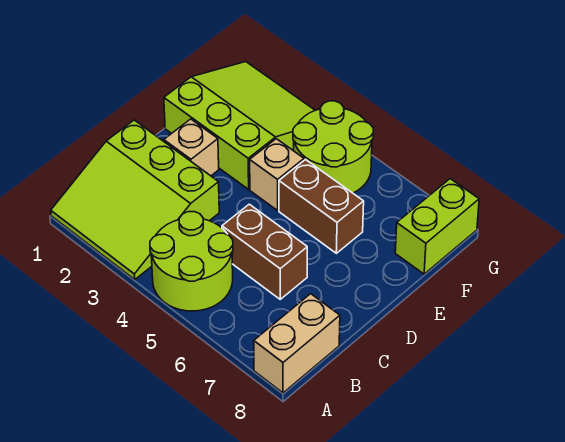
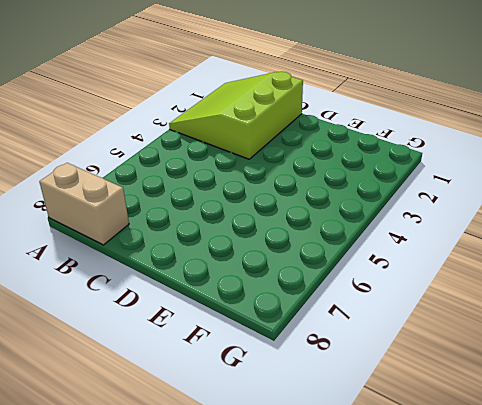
none -> lime 2x2 round brick [150,212,233,311]
none -> brown 1x2 brick [222,204,307,299]

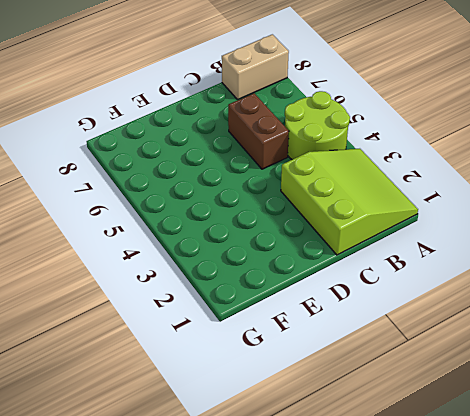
none -> tan 1x1 brick [164,119,219,176]
none -> lime 3x3 slope [164,62,315,189]

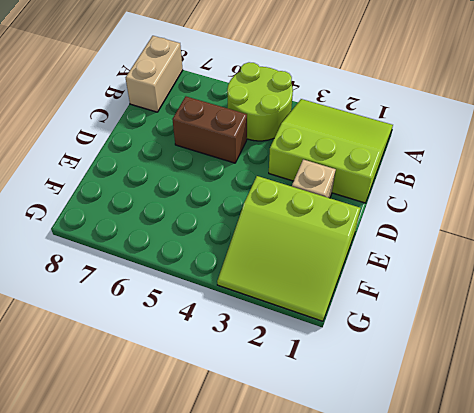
none -> tan 1x1 brick [250,139,304,210]
none -> brown 1x2 brick [279,160,364,253]

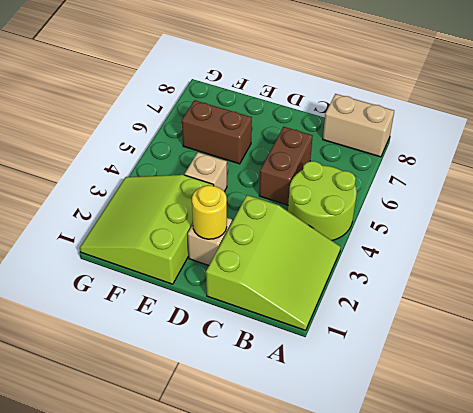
yellow 1x1 round brick [192,185,227,239] -> none
brown 1x2 brick [182,100,252,164] -> brown 1x2 brick turned to [279,160,364,253]
none -> lime 2x2 round brick [293,101,373,193]
none -> lime 1x2 brick [395,179,479,274]

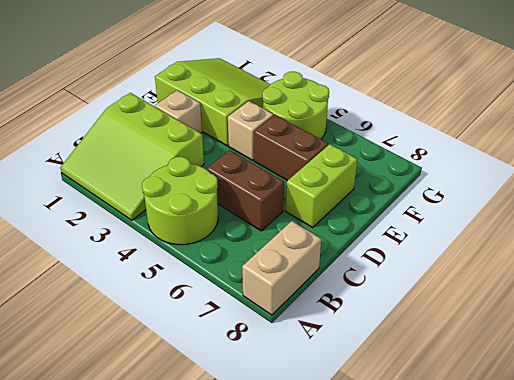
lime 1x2 brick [286,144,357,227] -> lime 1x2 brick moved to [395,179,479,274]

